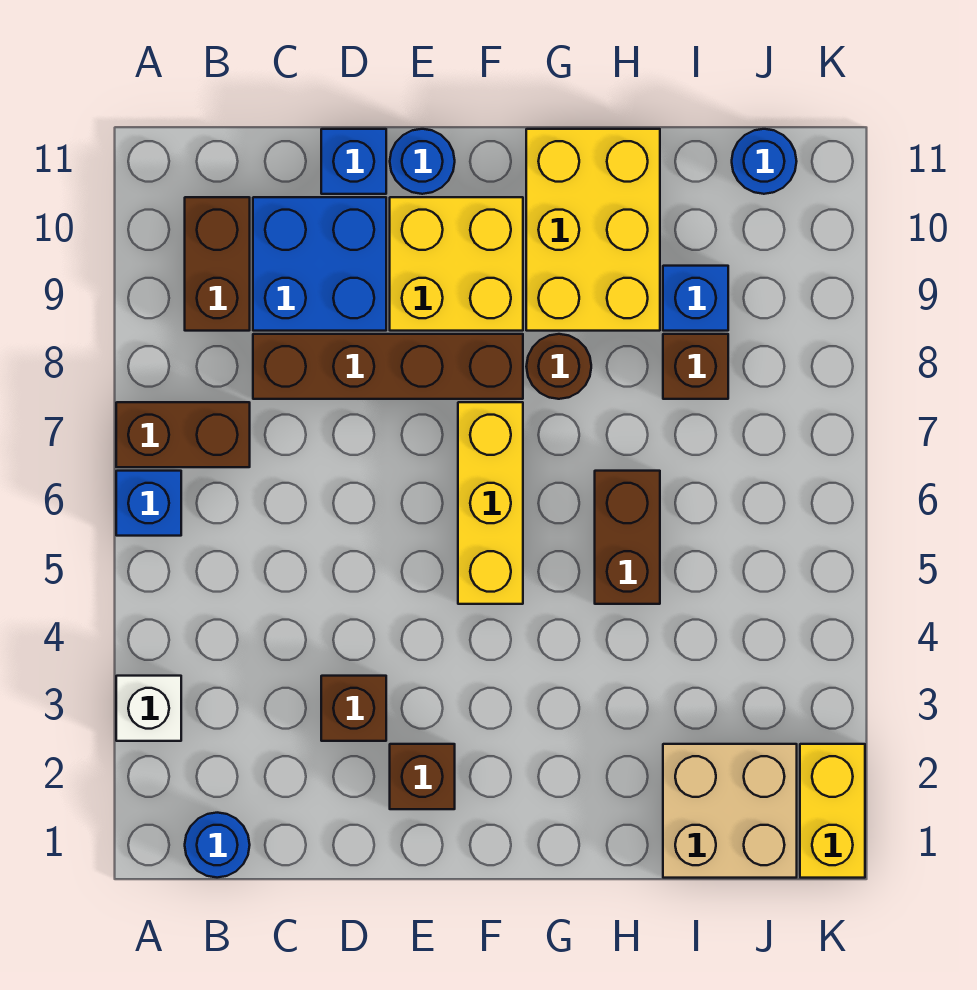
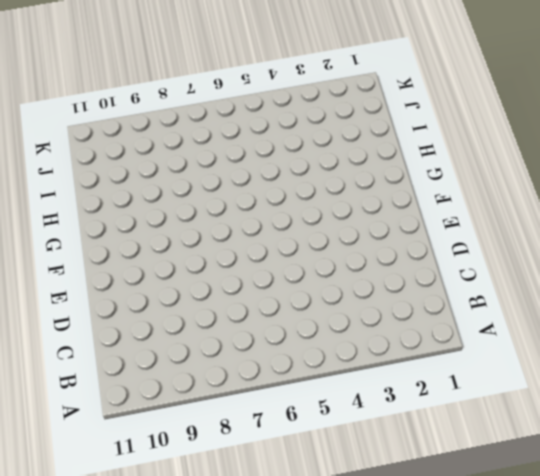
none -> white 1x1 brick [116,676,181,741]
none -> blue 1x1 brick [116,471,181,536]
none -> brown 1x2 brick [116,402,250,467]

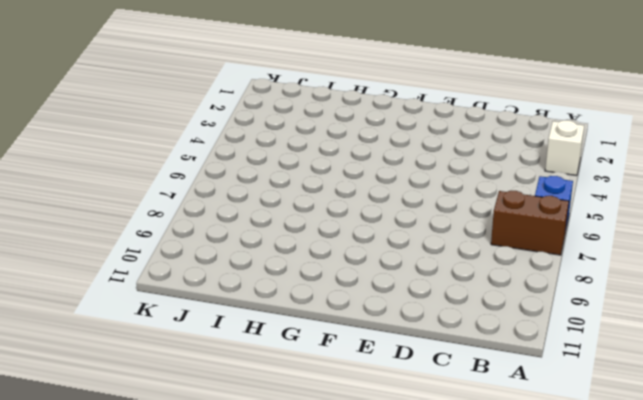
none -> blue 1x1 round brick [185,813,250,878]
none -> brown 1x2 brick [185,197,250,331]
none -> brown 1x4 brick [253,334,523,399]

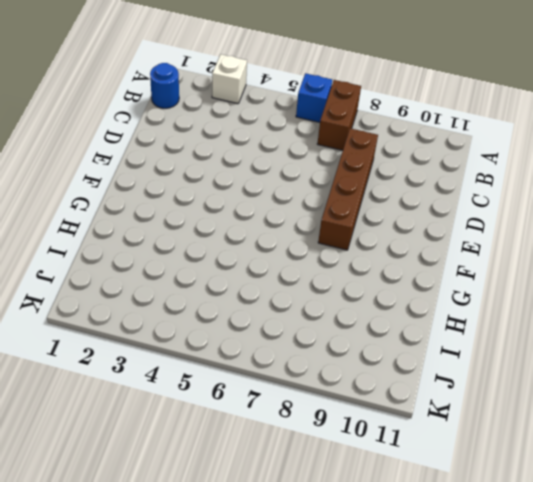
none -> brown 1x2 brick [185,197,250,331]
none -> blue 2x2 brick [253,197,386,331]
none -> brown 1x1 brick [321,676,386,741]

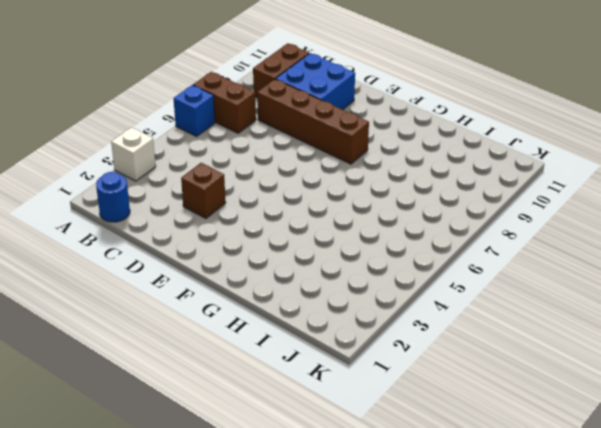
none -> blue 1x1 brick [321,129,386,194]
none -> brown 1x1 brick [390,744,455,809]
none -> yellow 2x2 brick [390,197,523,331]

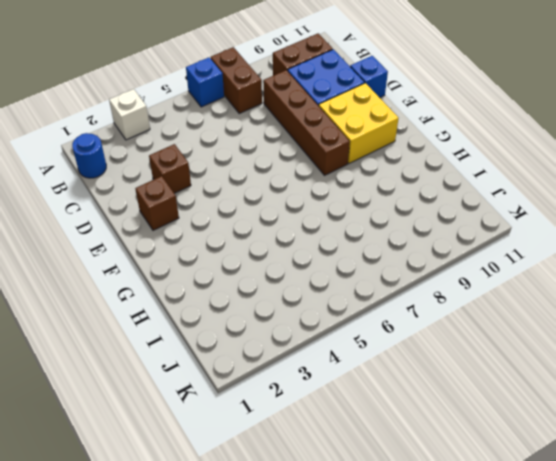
none -> blue 1x1 round brick [390,129,455,194]
none -> yellow 1x3 brick [458,402,523,604]
none -> brown 1x1 round brick [526,334,591,399]

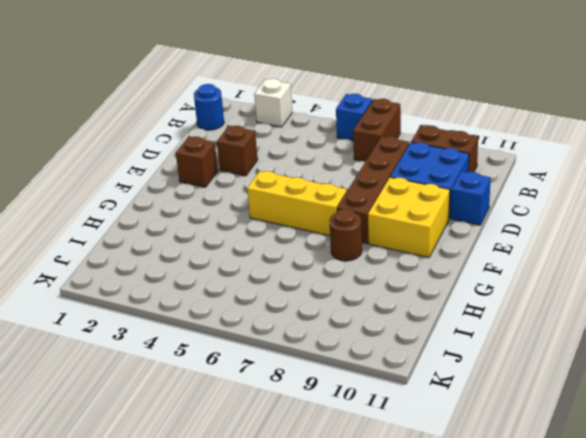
none -> blue 1x1 round brick [390,129,455,194]
none -> yellow 2x3 brick [526,129,660,331]
none -> brown 1x2 brick [595,471,660,604]

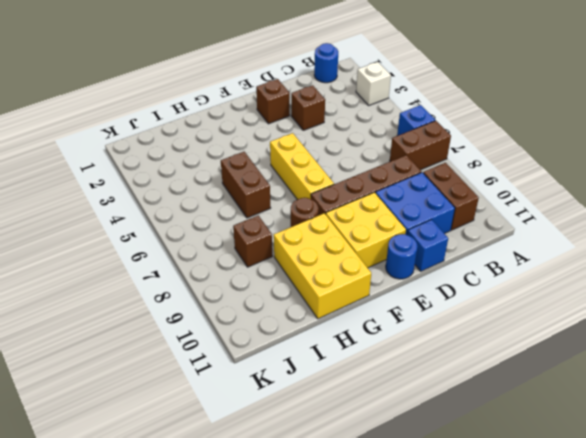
none -> tan 2x2 brick [663,744,797,878]
none -> blue 1x1 brick [663,266,728,331]
none -> blue 1x1 round brick [732,129,797,194]

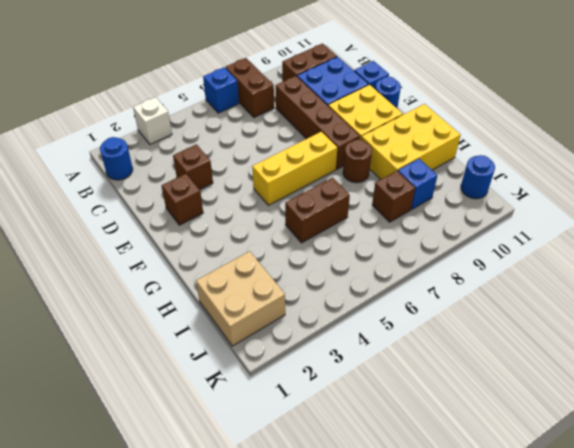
none -> yellow 1x2 brick [800,744,865,878]

